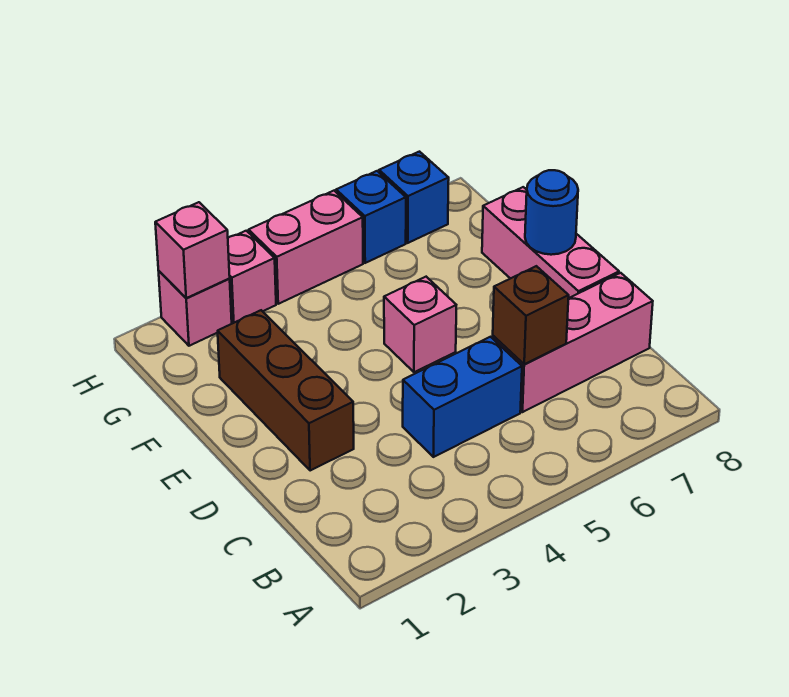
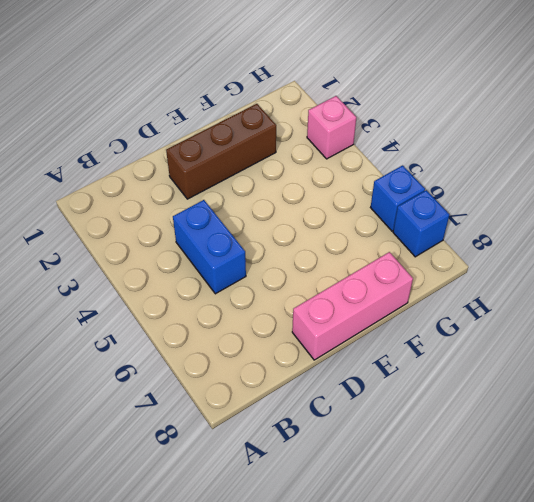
none -> pink 1x3 brick [493,273,653,412]
none -> pink 1x1 brick [384,277,456,372]
none -> pink 1x1 brick [159,271,232,346]

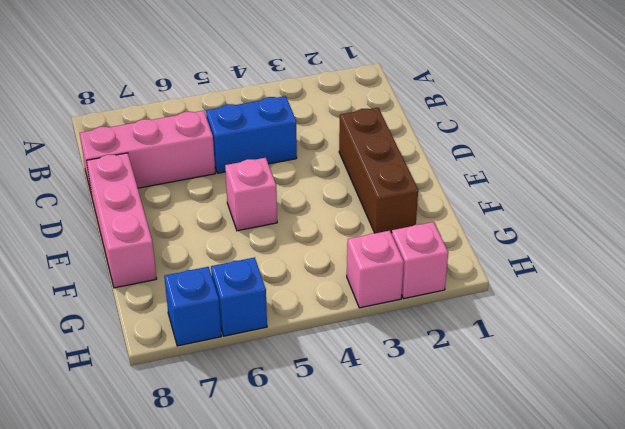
none -> pink 1x2 brick [249,191,363,304]
none -> brown 1x1 brick [493,266,569,364]
none -> blue 1x1 round brick [525,170,578,255]

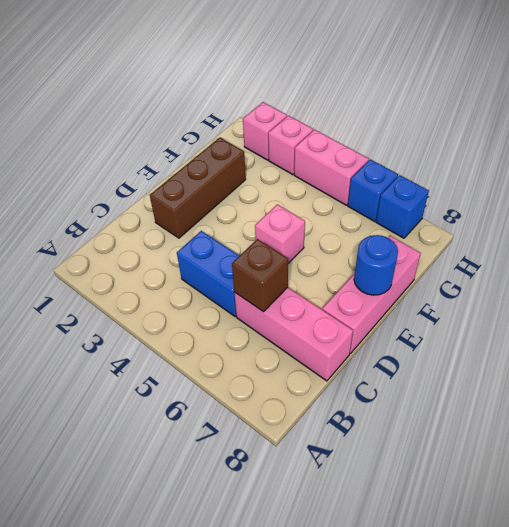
none -> pink 1x1 brick [155,202,230,298]

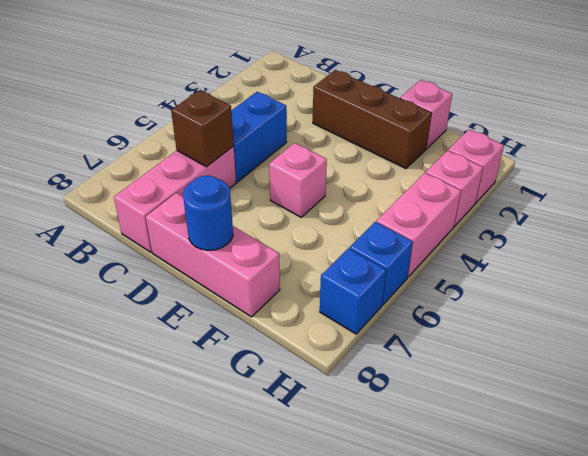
pink 1x1 brick [400,80,452,148] -> pink 1x1 brick moved to [155,202,230,298]

